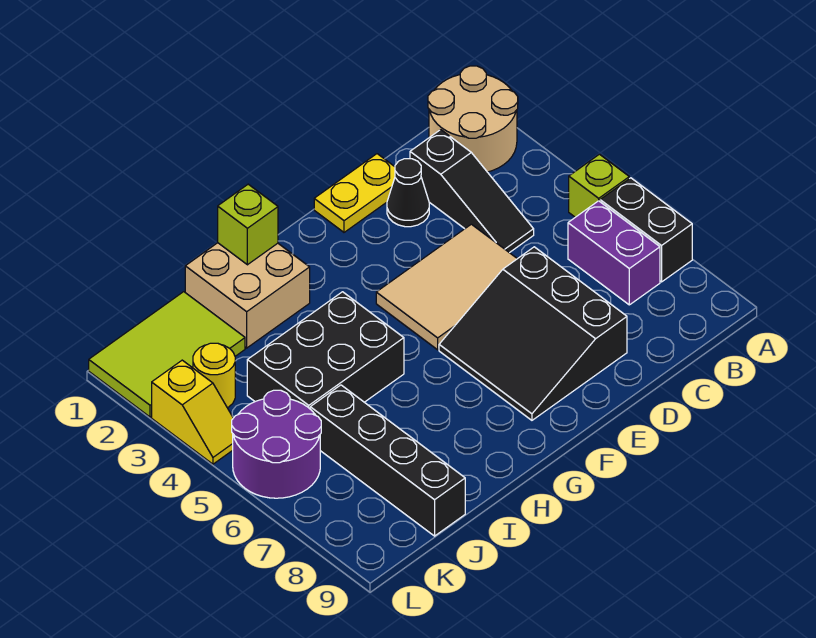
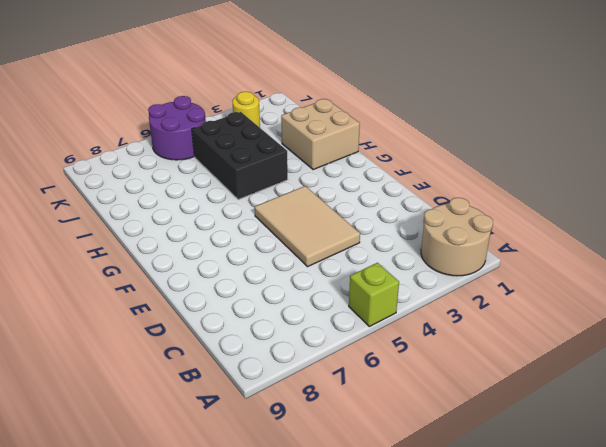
none -> black 1x2 brick [600,178,692,282]
none -> purple 1x2 brick [568,201,660,305]
none -> black 1x3 slope [410,130,534,253]

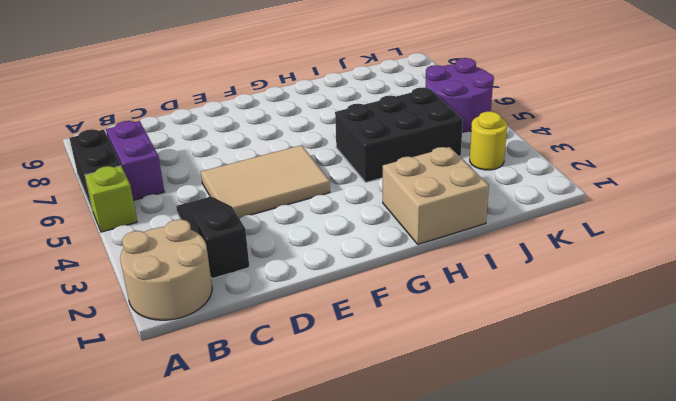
none -> yellow 1x2 plate [314,154,395,232]
none -> black 1x1 cone [387,159,429,227]
none -> black 3x3 slope [439,247,627,420]

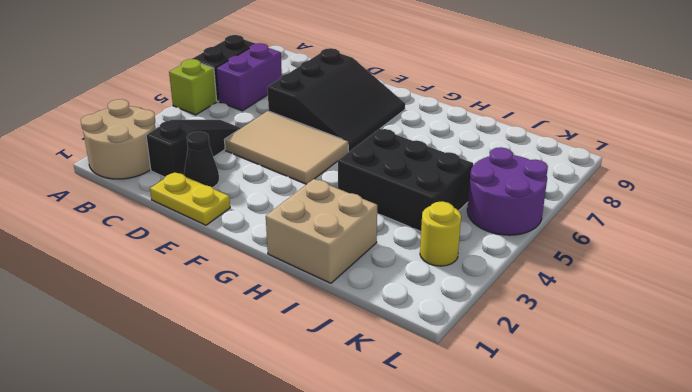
none -> lime 2x3 tile [89,292,245,417]
none -> black 1x4 brick [310,385,465,536]
none -> yellow 1x2 slope [152,360,233,464]

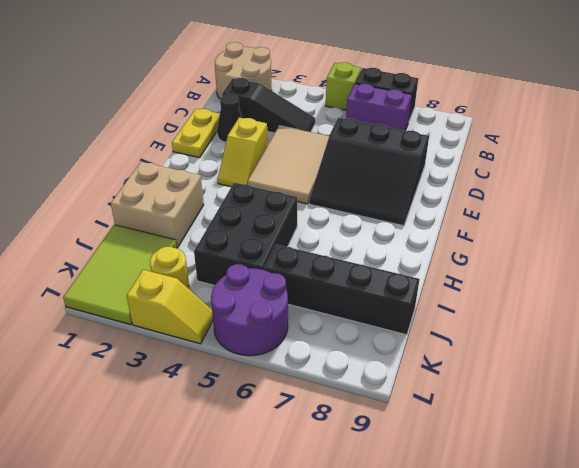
yellow 1x2 slope [218,118,268,187] -> none
none -> lime 1x1 brick [218,184,278,265]

